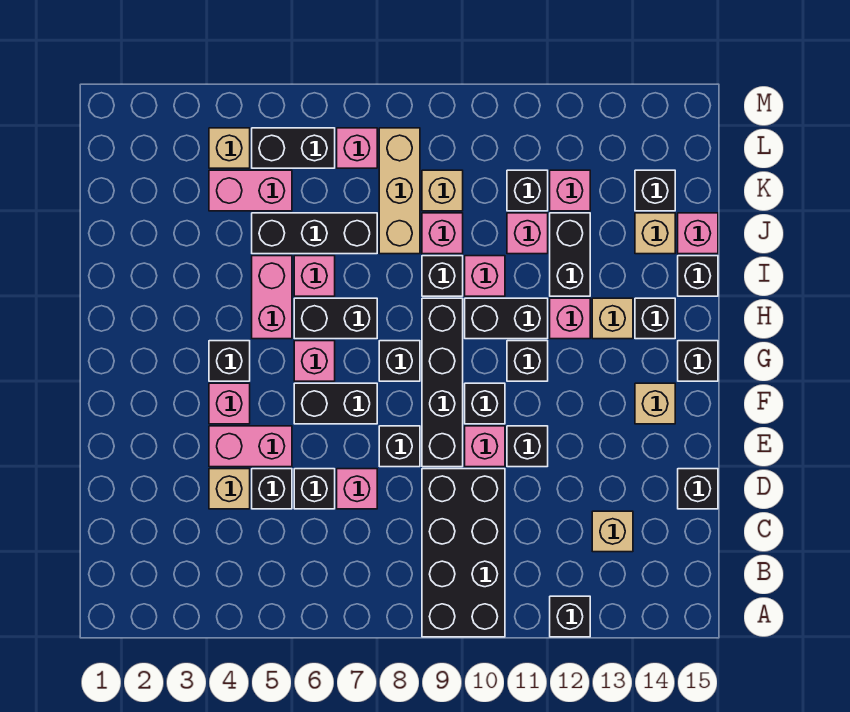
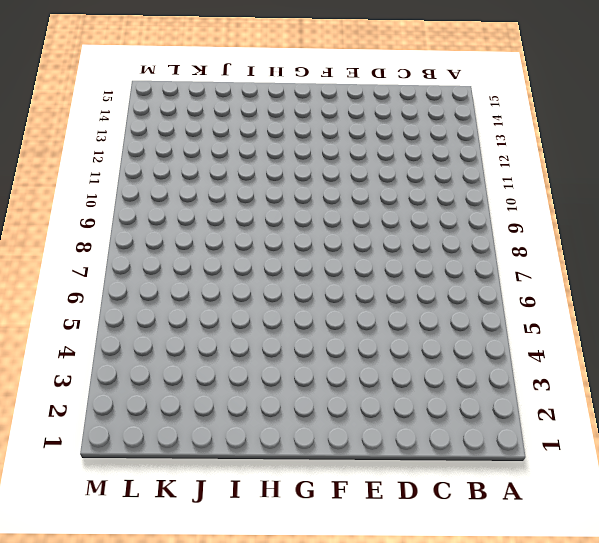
none -> black 2x4 brick [422,469,505,637]
none -> black 1x1 brick [550,596,590,637]
none -> tan 1x1 brick [592,511,633,552]
none -> tan 1x1 brick [209,469,250,509]

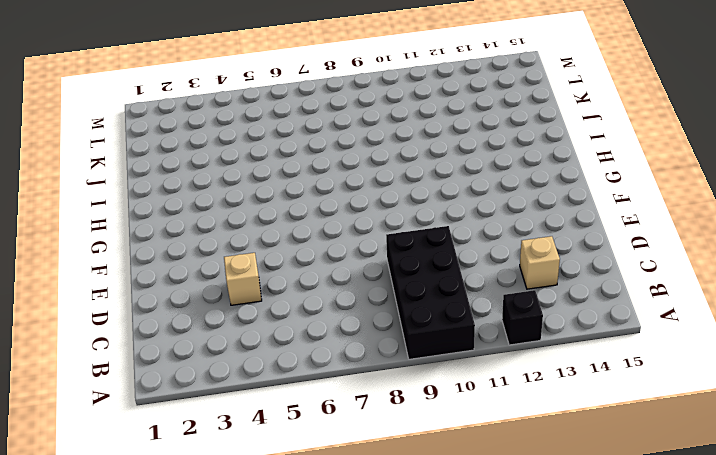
none -> black 1x1 brick [252,469,292,509]
none -> black 1x1 brick [294,469,335,509]
none -> pink 1x1 brick [337,469,377,509]
none -> black 1x1 brick [678,469,718,509]

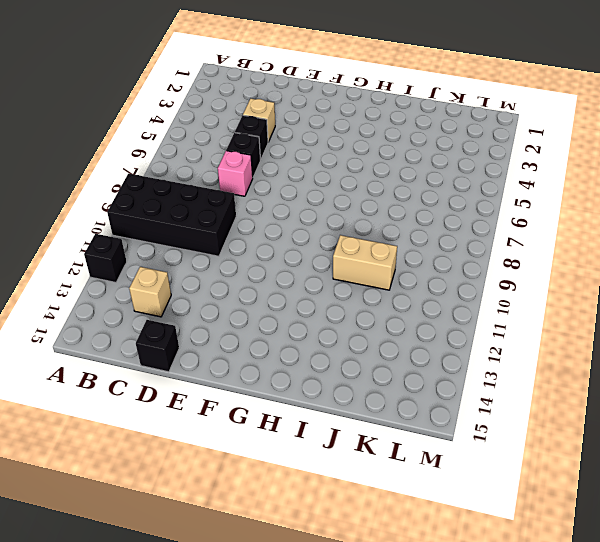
tan 1x2 brick [333,235,397,290] -> pink 1x1 brick [465,256,505,296]
none -> pink 1x2 brick [209,426,292,467]
none -> black 1x1 brick [379,426,420,467]
none -> black 1x4 brick [422,298,463,467]
none -> pink 1x1 brick [465,426,505,467]

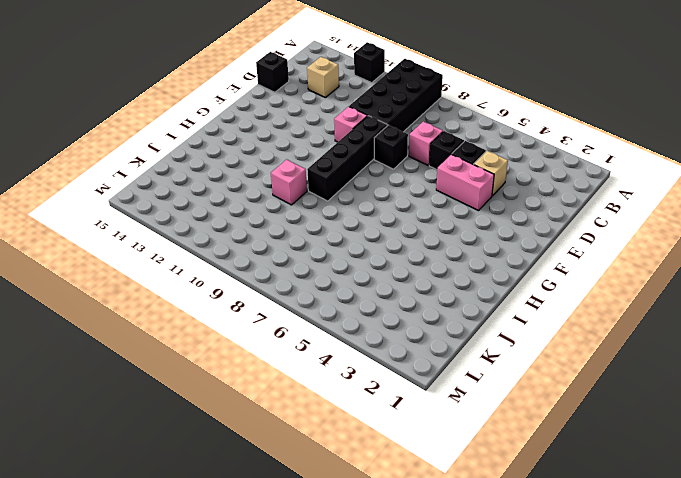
none -> black 1x1 brick [507,426,548,467]
none -> pink 1x1 brick [209,383,250,424]
none -> black 1x2 brick [294,383,377,424]
none -> black 1x1 brick [465,383,505,424]

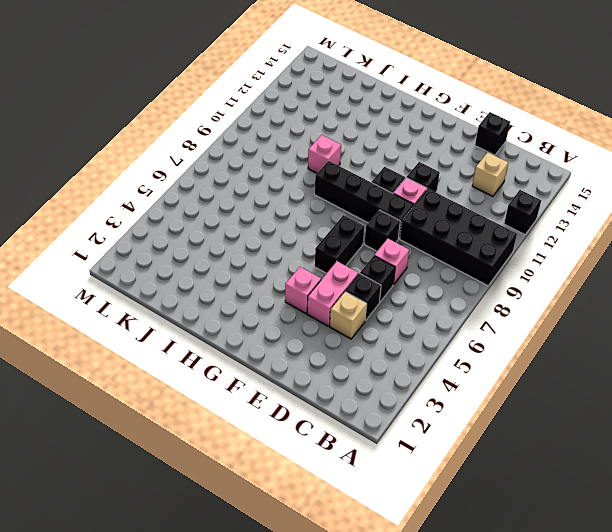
none -> tan 1x1 brick [635,383,675,424]
none -> black 1x1 brick [209,341,250,381]
none -> pink 1x1 brick [294,341,335,381]
none -> black 1x1 brick [379,341,420,381]

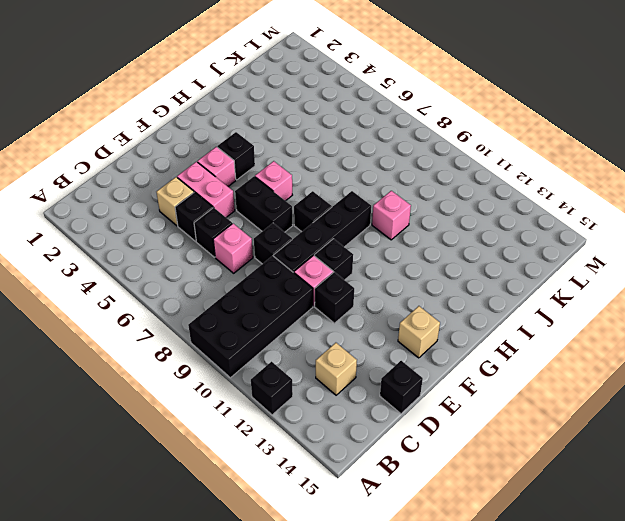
none -> black 1x1 brick [507,341,548,381]
none -> black 1x1 brick [678,341,718,381]
none -> pink 1x2 brick [252,256,292,339]
none -> black 1x2 brick [294,298,377,339]

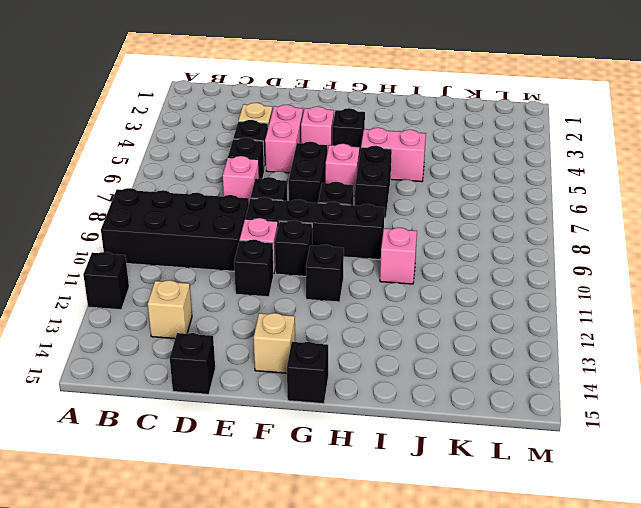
none -> black 1x2 brick [465,298,548,339]
none -> pink 1x1 brick [550,298,590,339]
none -> tan 1x1 brick [592,298,633,339]
none -> black 1x1 brick [635,298,675,339]

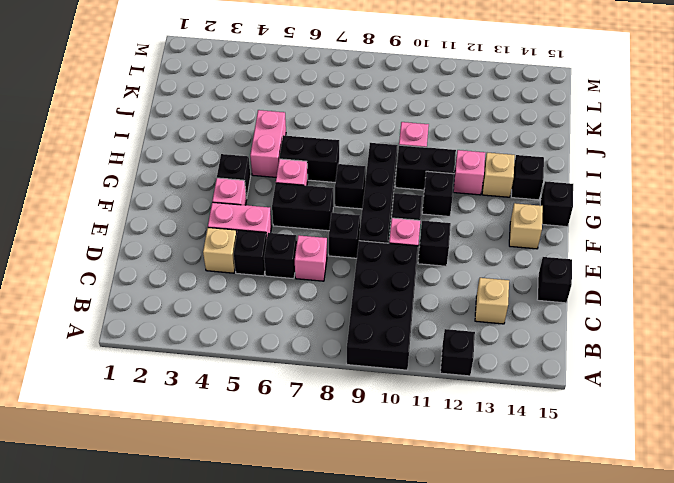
none -> pink 1x1 brick [294,256,335,296]
none -> black 1x1 brick [422,256,463,296]
none -> black 1x2 brick [550,213,590,296]
none -> black 1x1 brick [678,256,718,296]

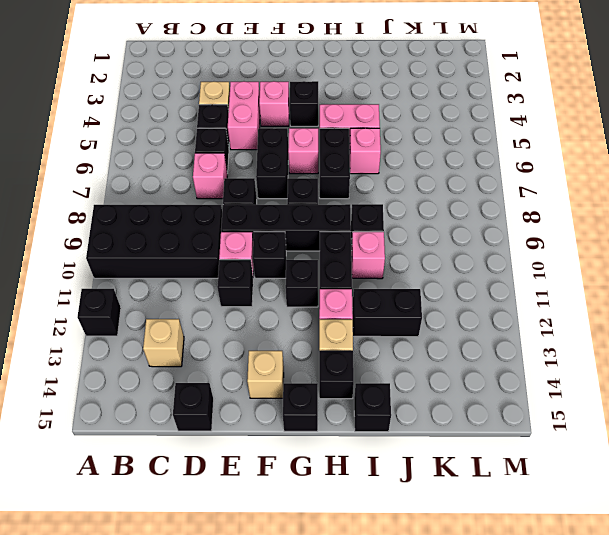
none -> black 1x3 brick [252,213,377,254]
none -> tan 1x3 brick [379,128,420,254]
none -> pink 1x1 brick [422,213,463,254]
none -> pink 1x1 brick [507,213,548,254]

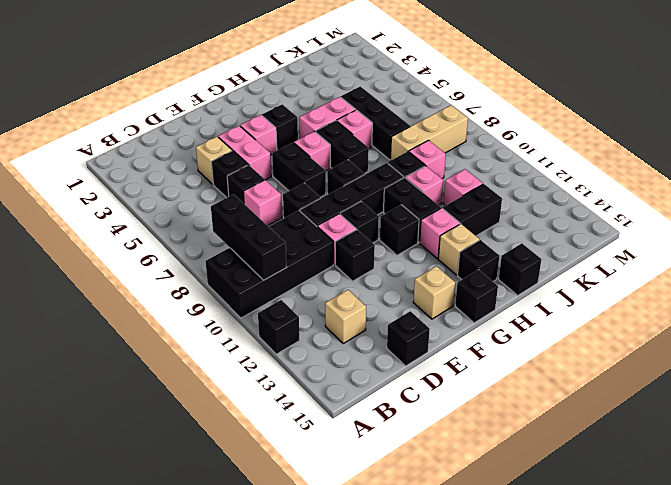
black 1x3 brick [211,194,287,280] -> none
none -> tan 1x1 brick [635,213,675,254]
none -> pink 1x1 brick [678,213,718,254]
none -> pink 1x2 brick [209,170,292,211]
none -> tan 1x1 brick [422,170,463,211]

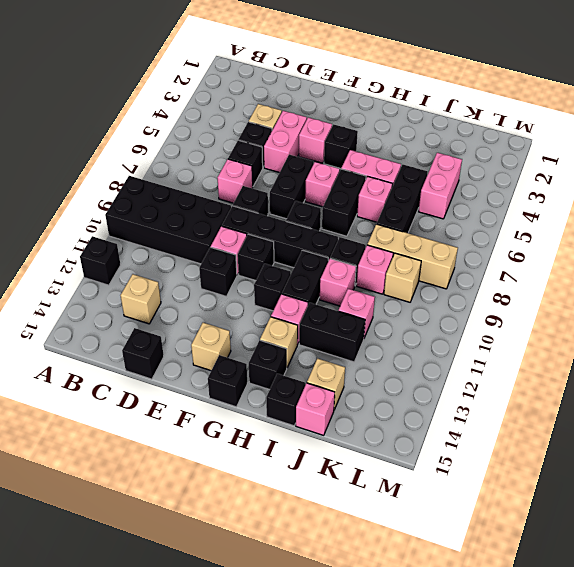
none -> black 1x1 brick [507,170,548,211]
none -> pink 1x1 brick [550,170,590,211]
none -> black 1x1 brick [635,170,675,211]
none -> tan 1x1 brick [209,128,250,168]

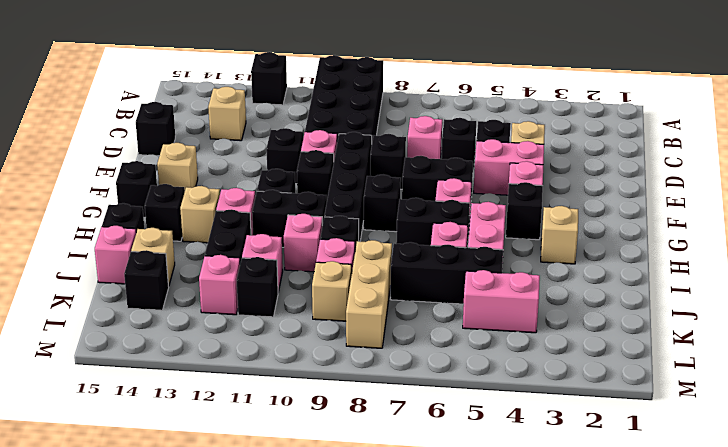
tan 1x1 brick [541,206,578,264] -> tan 1x1 brick moved to [209,128,250,168]
none -> black 1x2 brick [252,128,335,168]
none -> pink 1x1 brick [337,128,377,168]

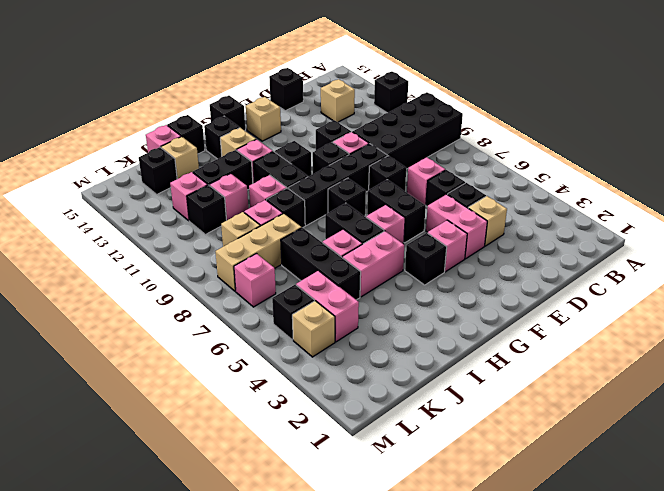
black 1x1 brick [272,285,314,340] -> black 1x2 brick [252,128,335,168]

